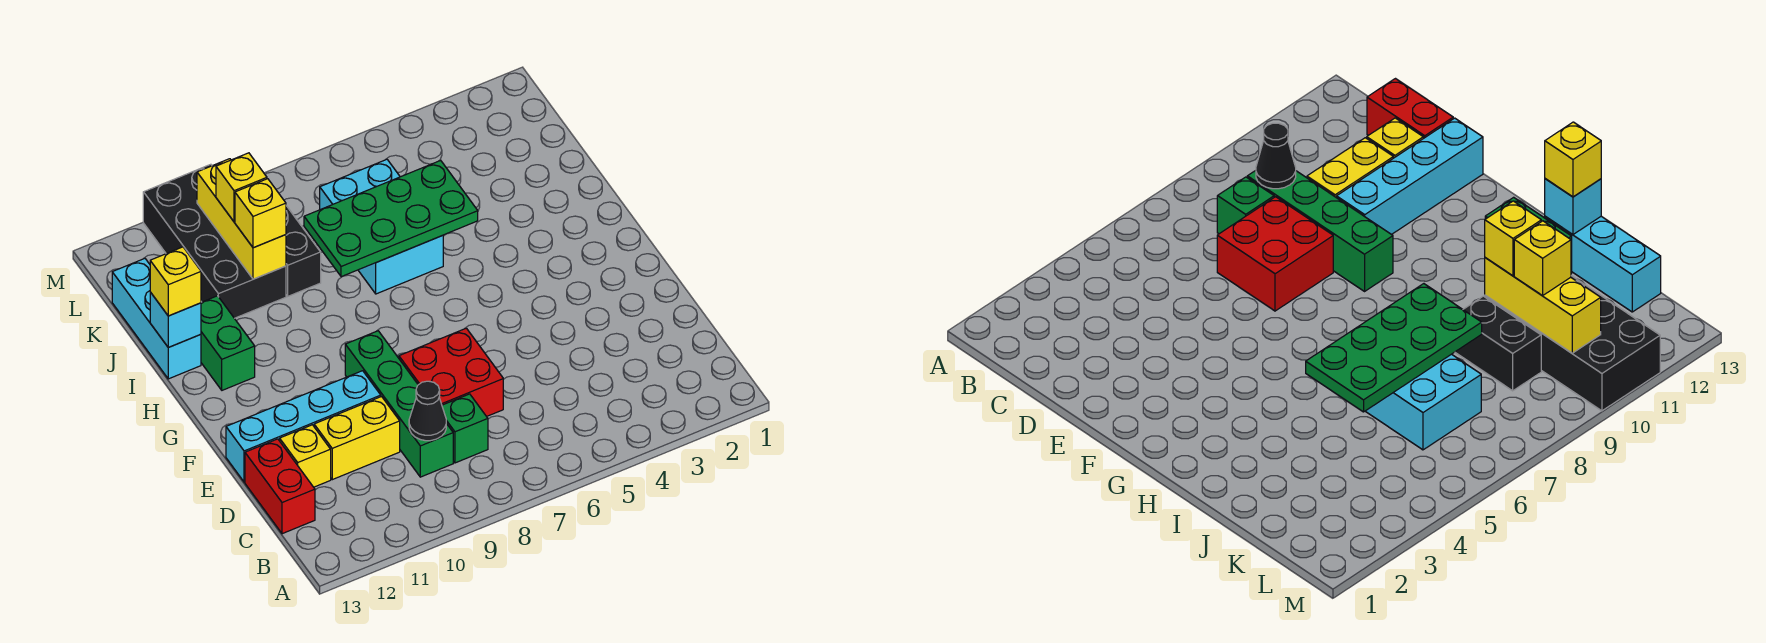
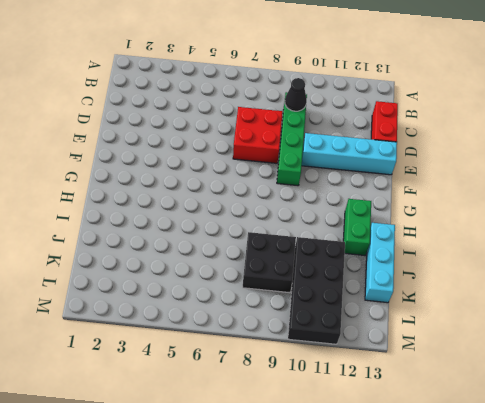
black 2x2 brick [243,232,296,293] -> black 1x2 brick [286,206,321,296]
none -> green 1x1 brick [442,394,488,463]
none -> yellow 1x2 brick [314,397,400,480]
none -> yellow 1x1 brick [280,425,331,487]

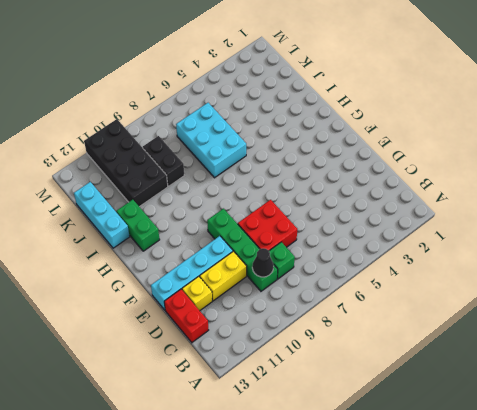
none -> green 2x4 plate [304,160,478,277]
none -> cyan 1x1 brick [150,292,201,347]
none -> yellow 1x3 brick [197,159,286,279]

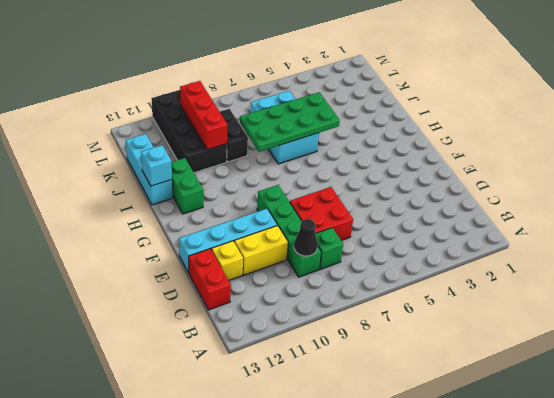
red 1x3 brick [180,81,227,150] -> yellow 1x3 brick [197,159,286,279]
none -> yellow 1x1 brick [150,247,201,316]
none -> yellow 1x1 brick [235,179,286,248]
none -> yellow 1x1 brick [216,153,267,222]

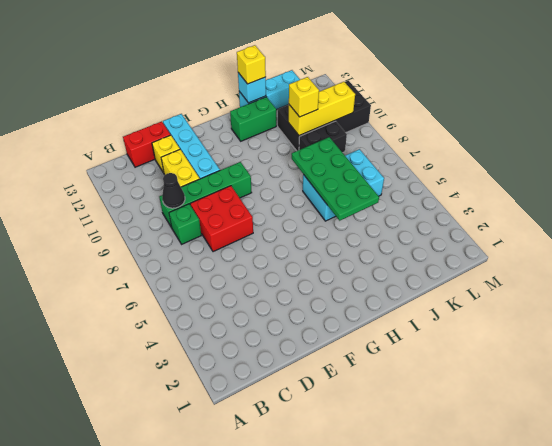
none -> yellow 1x1 brick [216,153,267,222]

